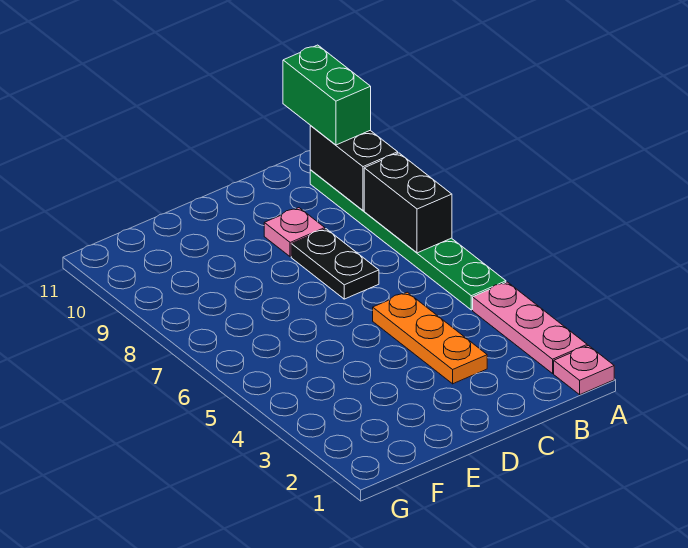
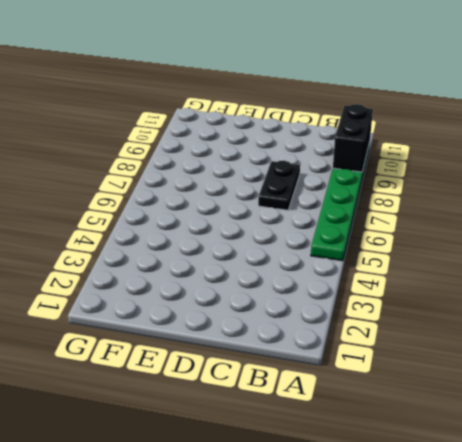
none -> pink 1x1 plate [554,346,614,395]
none -> pink 1x3 plate [473,282,587,373]

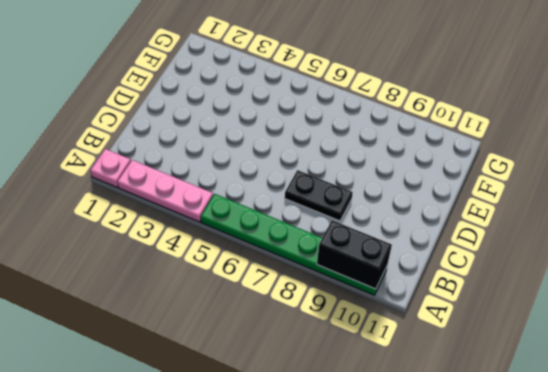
none -> orange 1x3 plate [373,292,487,384]
none -> pink 1x1 plate [264,208,325,257]

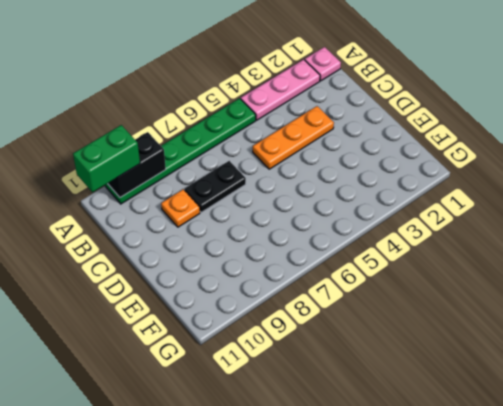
orange 1x1 plate [161,189,200,227] -> pink 1x1 plate [264,208,325,257]
none -> black 1x2 brick [364,153,452,253]

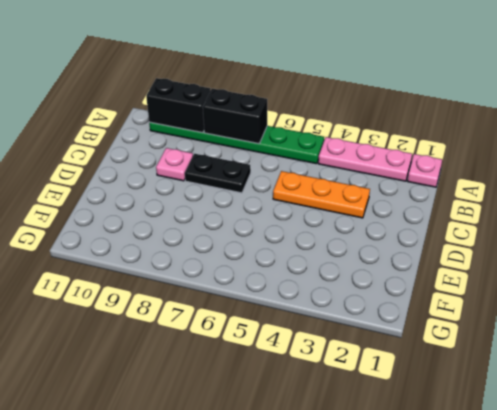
none -> green 1x2 brick [283,45,371,145]

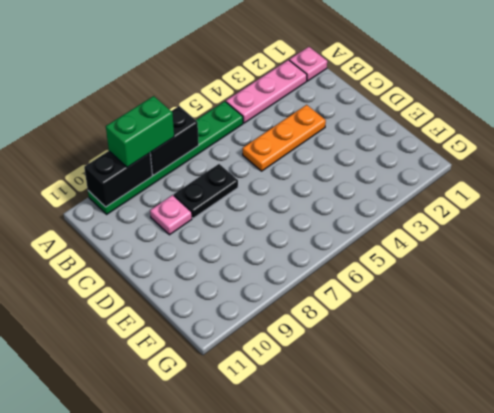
green 1x2 brick [106,96,174,167] -> green 1x2 brick moved to [283,45,371,145]

